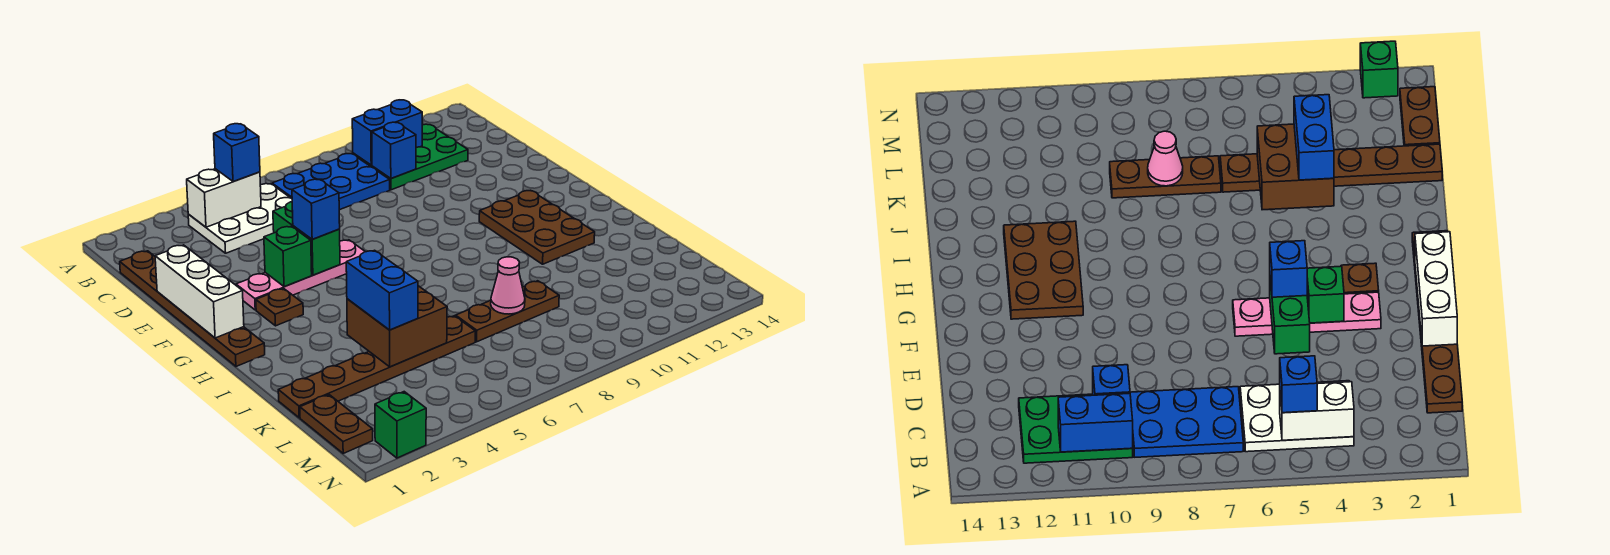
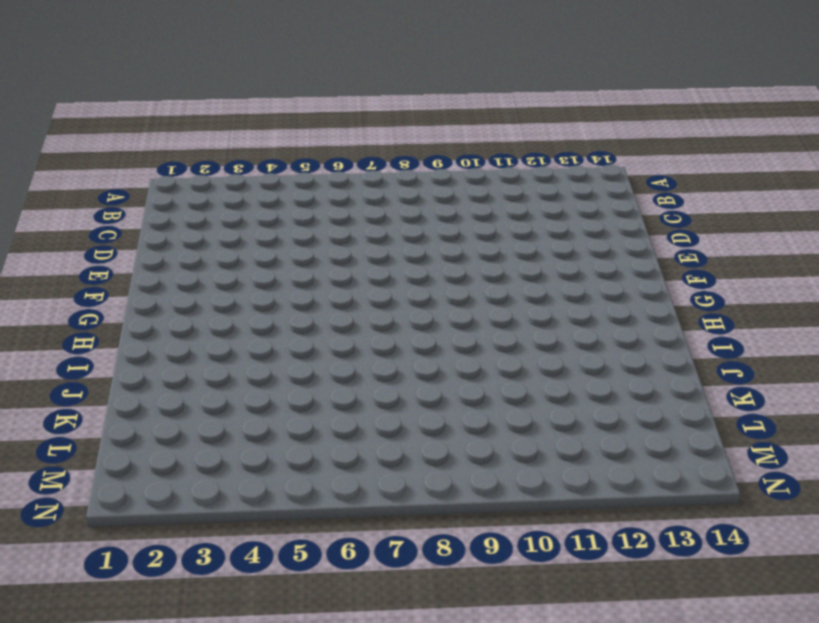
none -> white 2x3 plate [188,184,292,253]
none -> blue 2x3 plate [272,154,390,210]
none -> green 2x3 plate [353,124,468,190]

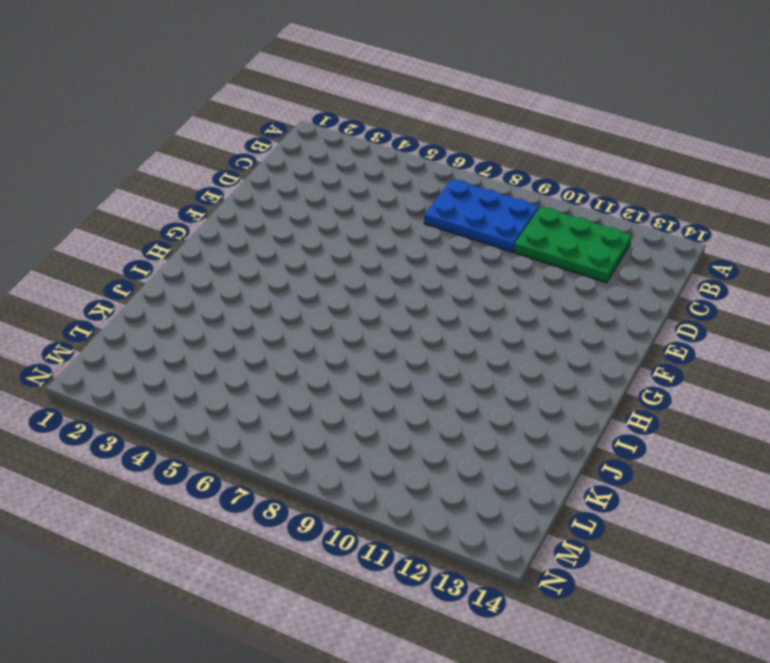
none -> white 2x3 plate [188,184,292,253]
none -> brown 1x6 plate [120,251,265,366]
none -> pink 1x4 plate [236,240,365,310]

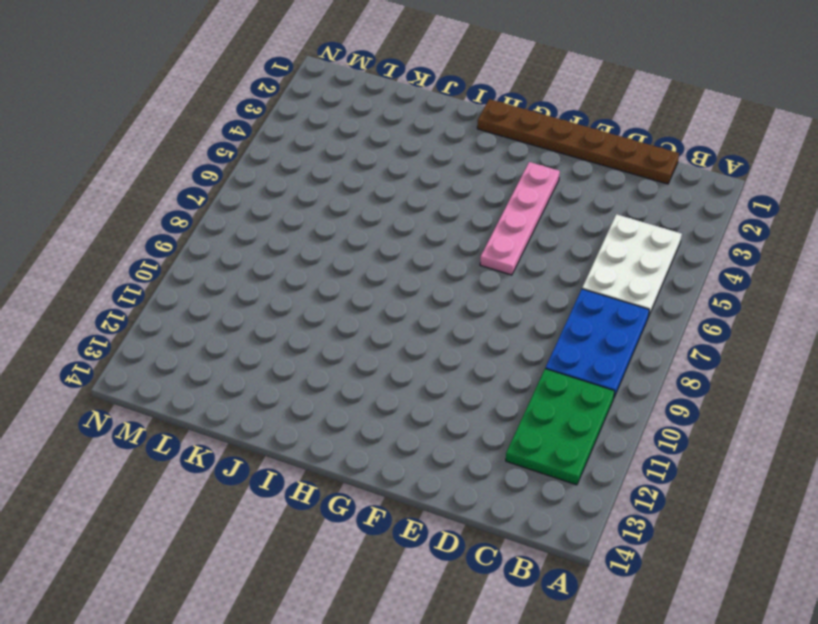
none -> brown 1x1 plate [256,289,303,326]
none -> brown 2x3 plate [479,191,595,264]
none -> brown 1x6 plate [278,316,475,418]

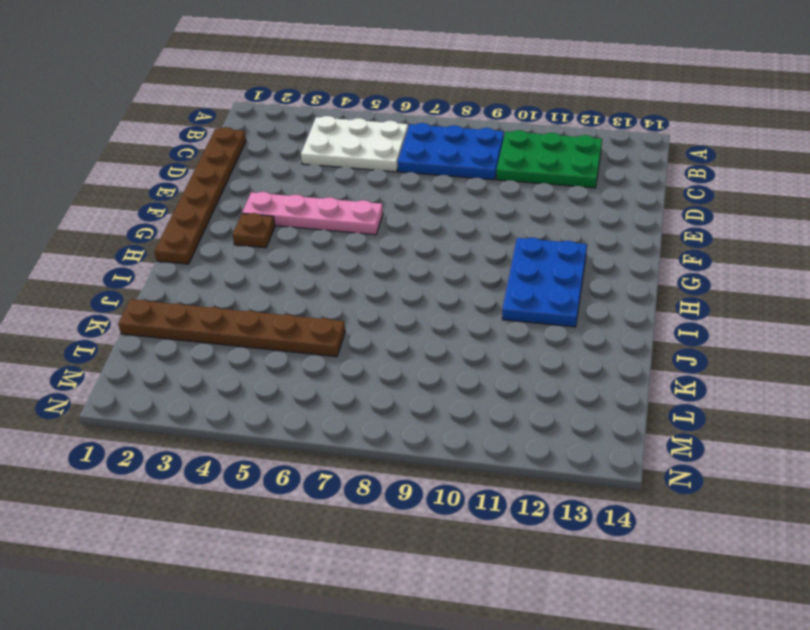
blue 2x3 plate [502,238,587,327] -> brown 2x3 plate [479,191,595,264]
none -> brown 1x3 plate [456,281,559,342]
none -> brown 1x2 plate [300,395,373,453]
none -> green 1x1 brick [375,392,426,458]

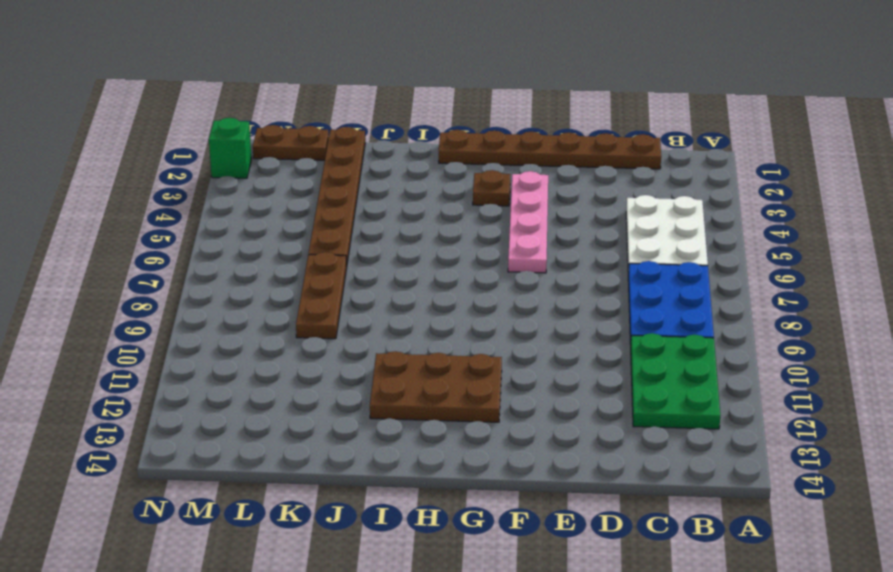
none -> white 1x2 brick [187,169,261,227]
none -> blue 1x2 brick [352,100,422,165]
none -> blue 1x1 brick [372,122,416,179]

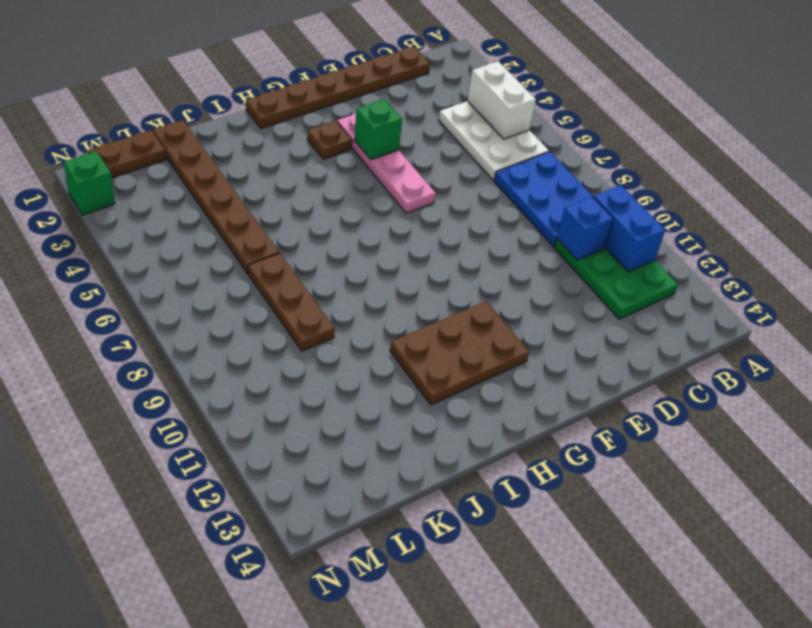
none -> white 1x3 brick [155,245,244,338]
none -> green 1x2 brick [273,202,340,275]
none -> brown 2x2 brick [347,286,447,367]

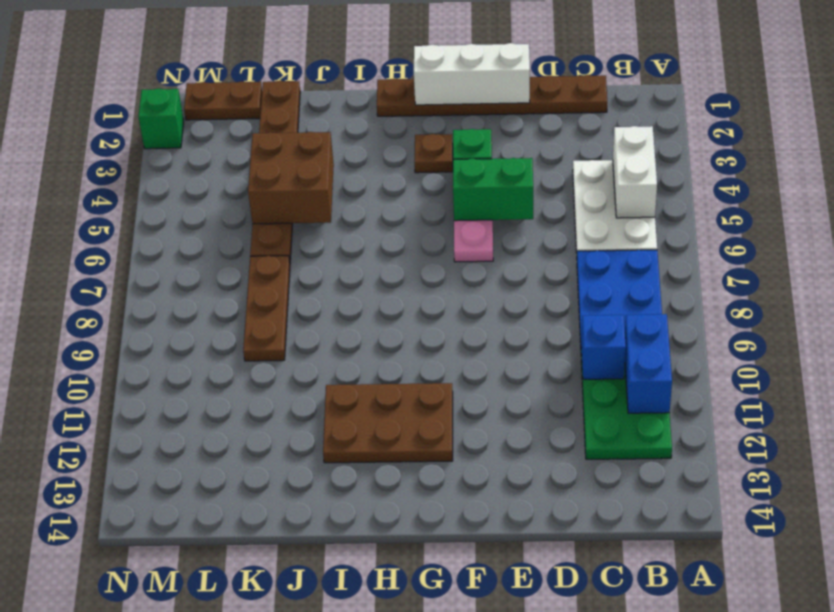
none -> pink 1x1 cone [491,257,525,314]
none -> blue 1x1 brick [214,124,260,182]
none -> blue 1x1 brick [292,179,340,239]

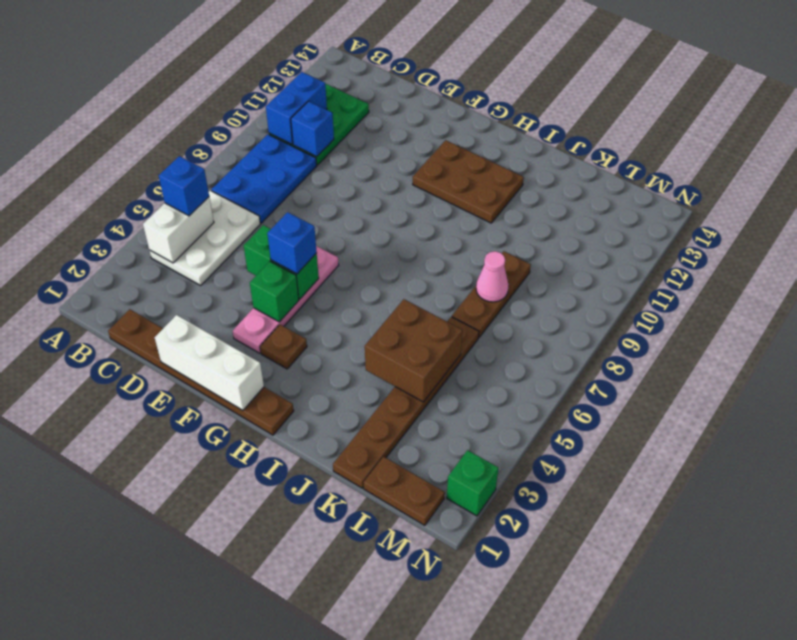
none -> blue 1x2 brick [346,250,418,330]

